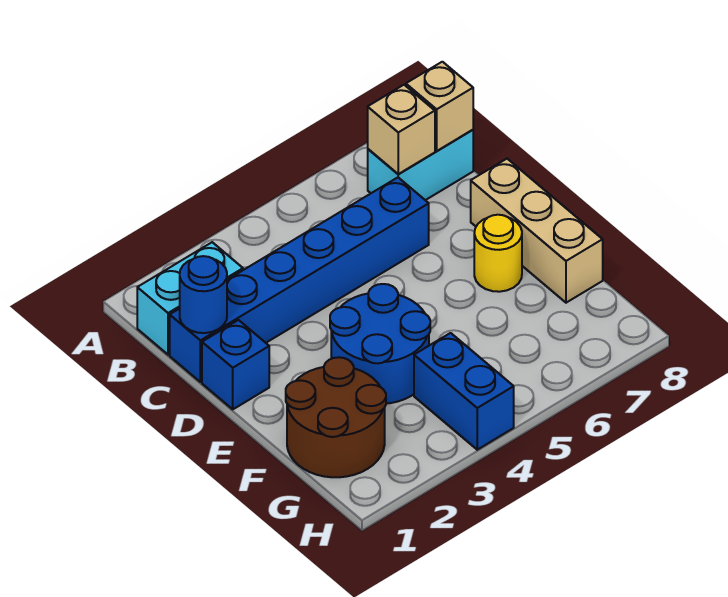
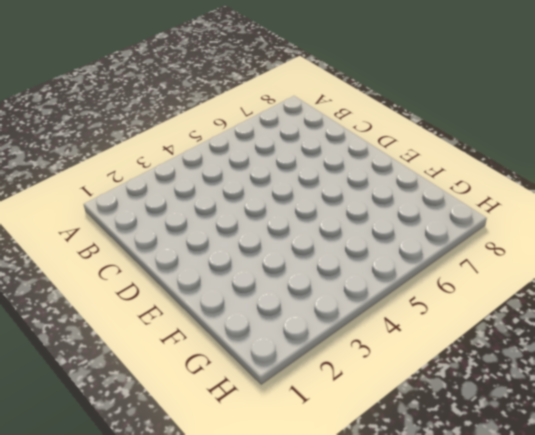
none -> cyan 1x2 brick [137,242,243,355]
none -> cyan 1x2 brick [368,130,473,200]
none -> blue 1x6 brick [170,178,429,382]

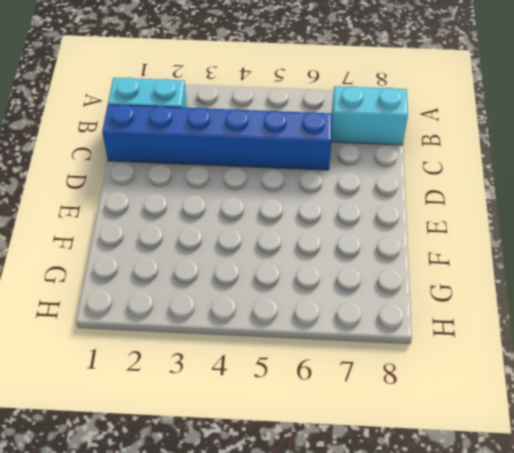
none -> blue 1x1 brick [202,320,269,409]
none -> tan 1x3 brick [471,159,603,303]
none -> blue 2x2 round brick [330,284,430,404]

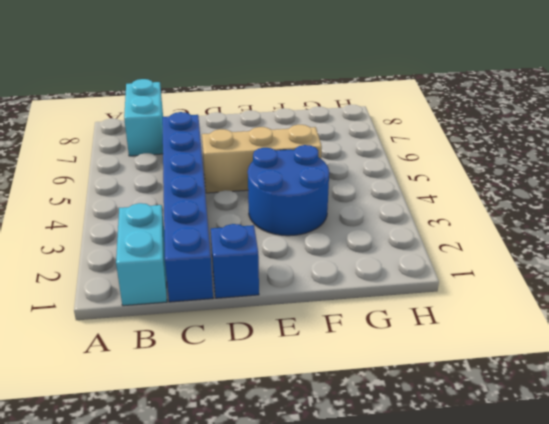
tan 1x3 brick [202,125,322,193] -> tan 1x3 brick moved to [471,159,603,303]
none -> yellow 1x1 round brick [474,215,522,292]
none -> brown 2x2 round brick [286,357,386,477]
none -> blue 1x2 brick [414,333,514,450]

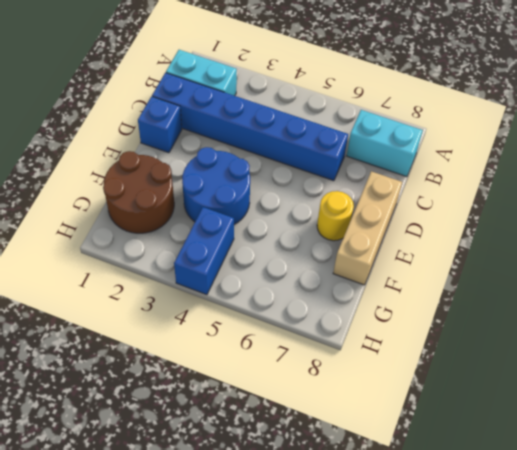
none -> tan 1x1 brick [368,85,435,174]
none -> tan 1x1 brick [406,62,473,151]
none -> blue 1x1 round brick [180,256,227,333]

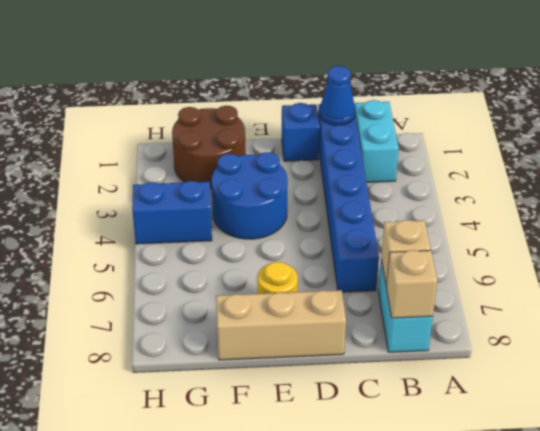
blue 1x1 cone [320,66,355,125] -> blue 1x1 round brick [180,256,227,333]

